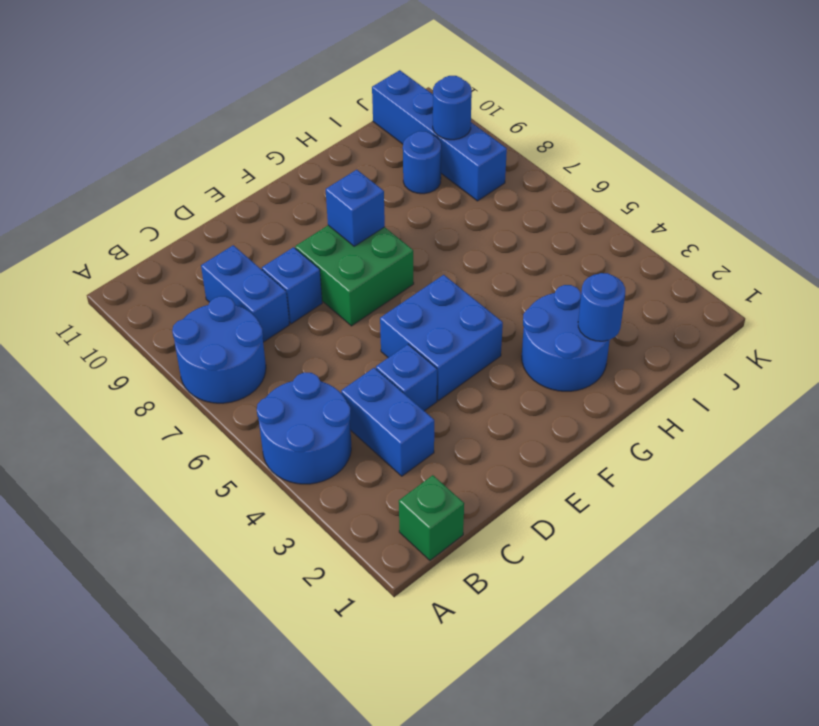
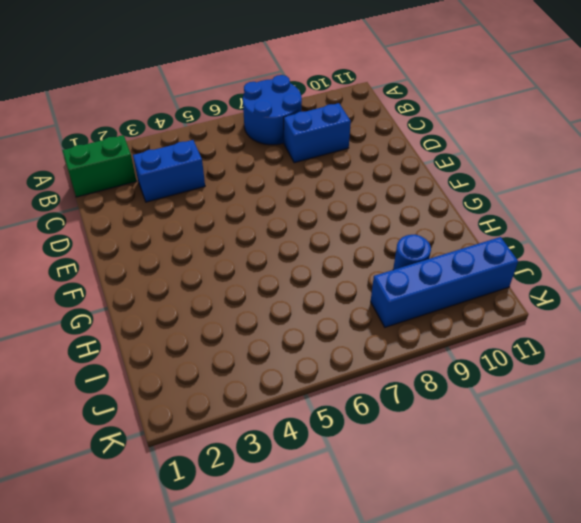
green 1x2 brick [62,135,136,197] -> green 1x1 brick [399,475,464,560]
none -> blue 2x2 round brick [257,372,351,484]
none -> blue 1x1 brick [376,344,437,411]
none -> blue 1x1 brick [262,247,322,324]

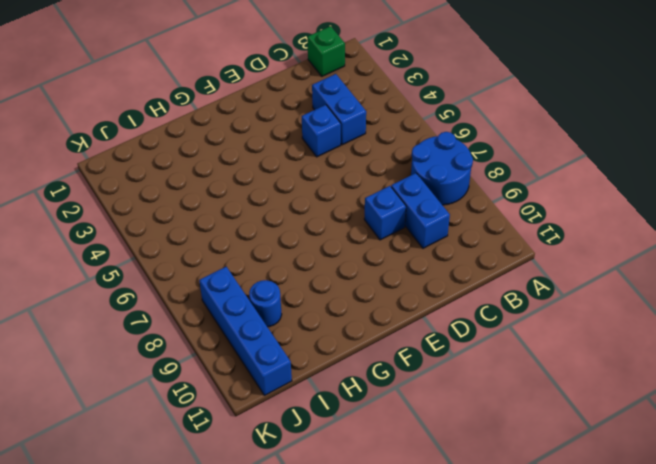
none -> blue 2x2 round brick [257,372,351,484]
none -> blue 2x2 brick [380,275,503,401]
none -> green 2x2 brick [295,225,414,326]

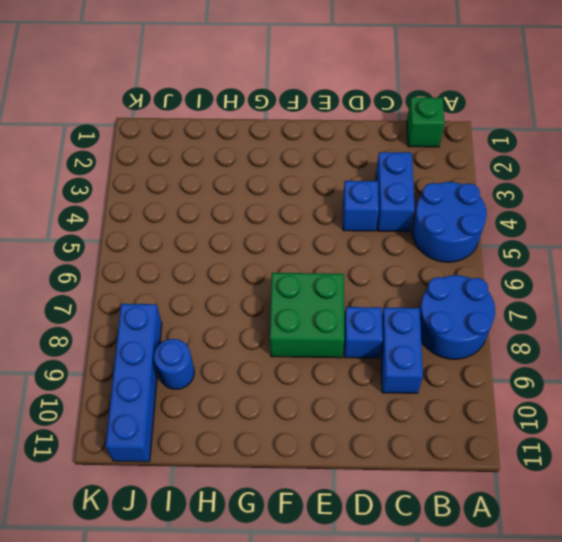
none -> blue 2x2 brick [380,275,503,401]
none -> blue 2x2 round brick [522,285,610,391]
none -> blue 1x1 brick [326,170,385,246]

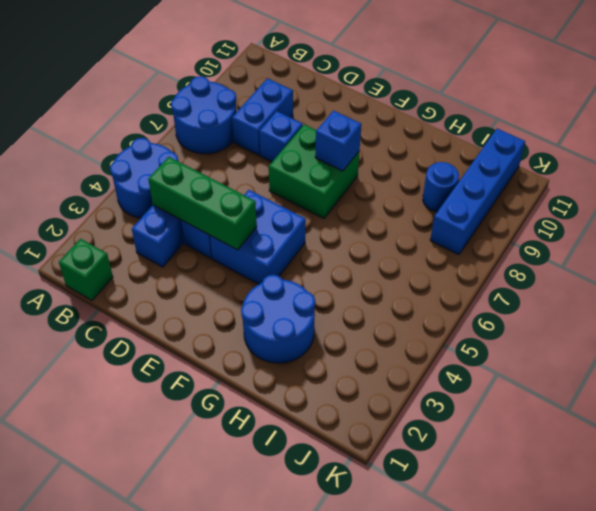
green 1x3 brick [148,157,257,250] -> none
none -> blue 1x1 round brick [578,273,625,341]
none -> blue 1x1 round brick [433,76,472,140]

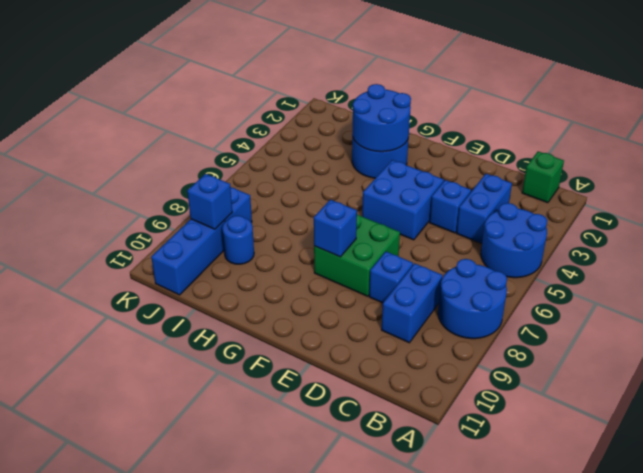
blue 2x2 round brick [353,84,411,152] -> blue 1x1 round brick [578,273,625,341]
blue 1x1 brick [187,174,232,229] -> blue 1x1 round brick [433,76,472,140]

